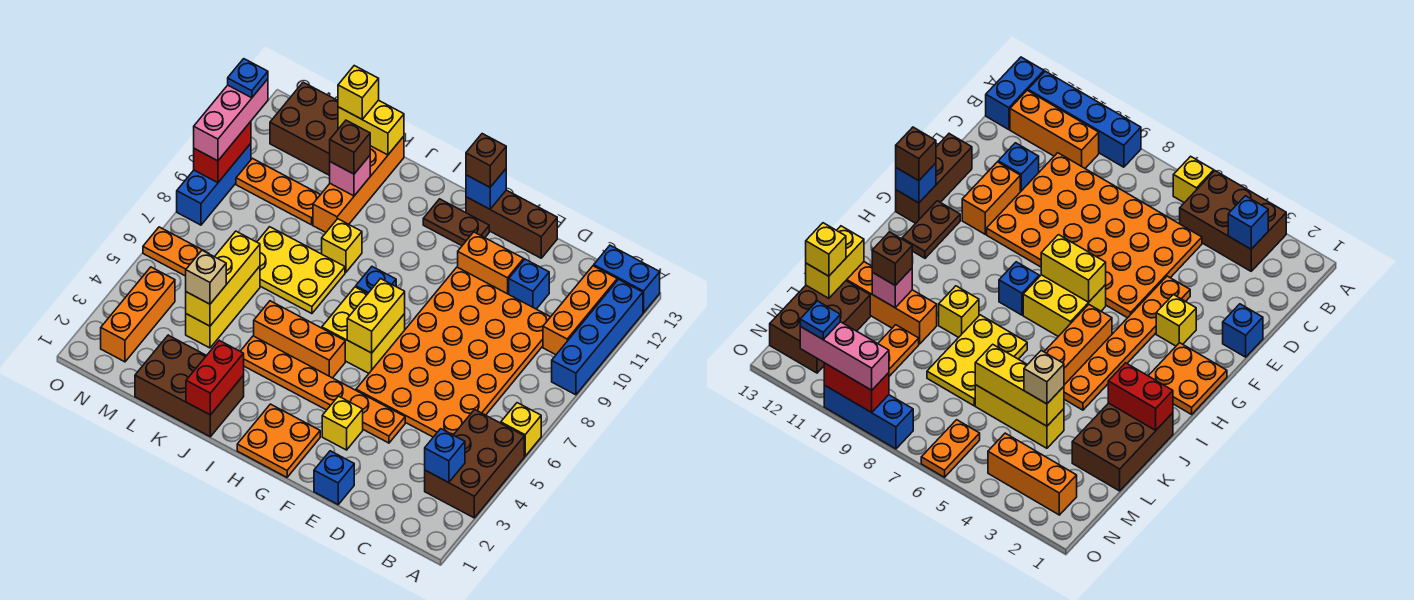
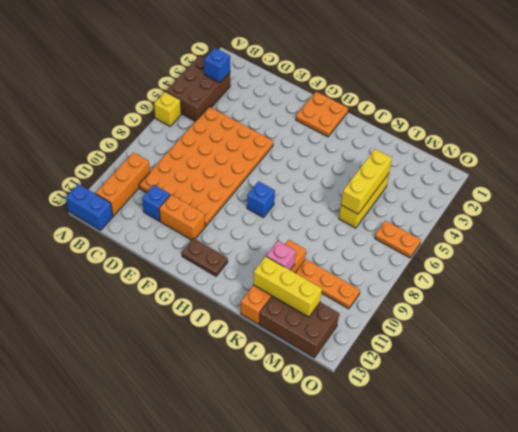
yellow 1x3 brick [253,257,322,317] -> none
none -> blue 1x4 brick [552,279,643,395]
none -> blue 1x1 brick [314,451,354,504]
none -> orange 1x6 plate [240,336,405,443]
none -> brown 1x3 brick [466,190,557,258]

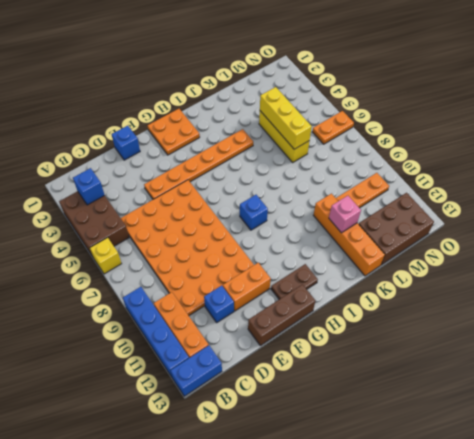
none -> yellow 1x1 brick [322,396,363,450]
none -> yellow 2x2 brick [322,287,405,373]
none -> orange 1x3 brick [254,301,345,378]
none -> brown 2x3 brick [135,335,244,437]

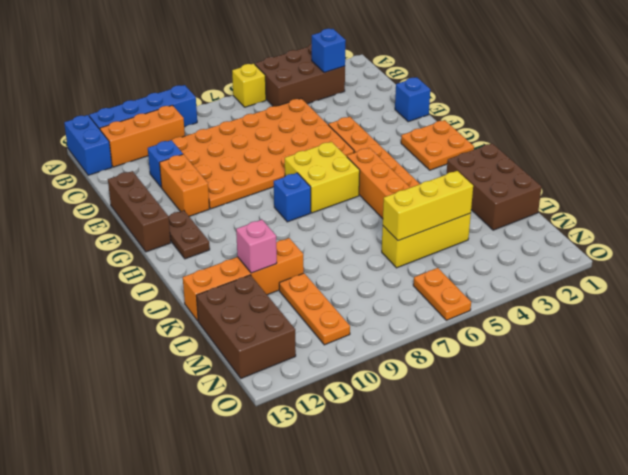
none -> yellow 1x1 brick [322,396,363,450]
none -> yellow 2x3 plate [257,227,345,314]
none -> yellow 1x1 brick [322,219,362,273]
none -> orange 1x3 brick [101,267,175,362]

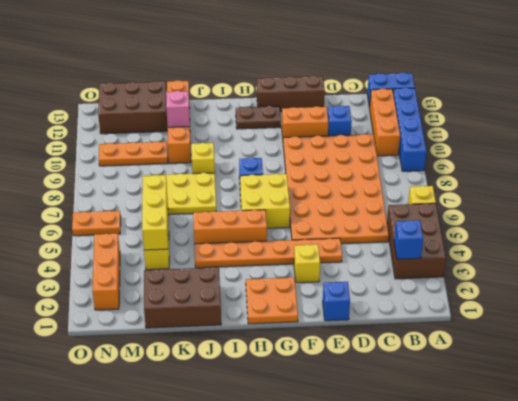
none -> blue 1x3 brick [177,144,251,225]
none -> yellow 1x2 brick [347,279,405,353]
none -> blue 1x1 brick [466,169,506,209]
none -> red 1x2 brick [186,340,244,415]

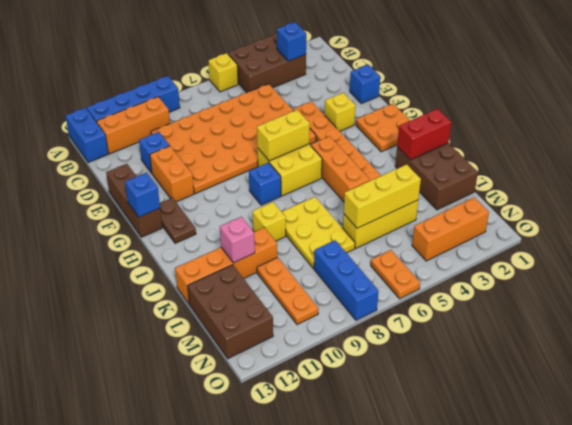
blue 1x3 brick [314,240,379,320] -> blue 1x3 brick turned to [177,144,251,225]
none -> yellow 1x2 brick [338,100,404,155]
none -> red 1x2 brick [194,122,251,183]
none -> brown 1x1 brick [466,134,506,187]
none -> brown 1x1 brick [330,120,370,174]

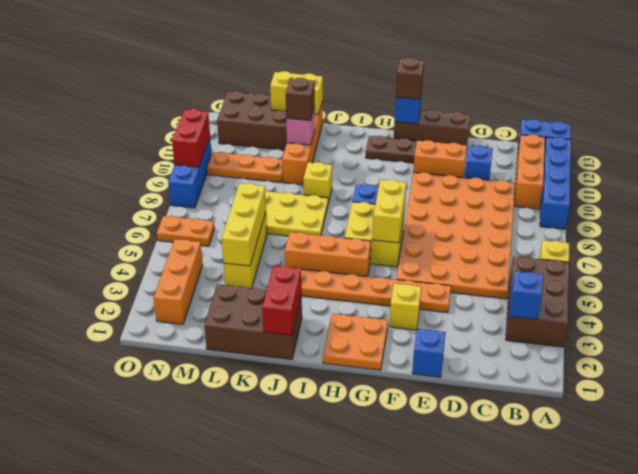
none -> tan 1x1 brick [186,250,226,304]
none -> yellow 1x1 brick [338,66,379,119]
none -> pink 1x3 brick [194,79,268,161]
none -> blue 1x1 plate [228,59,268,98]

